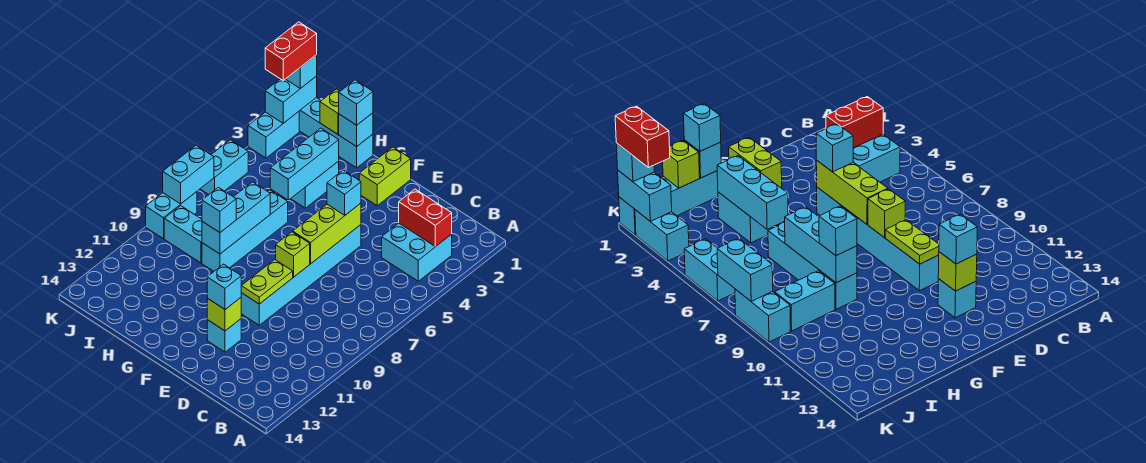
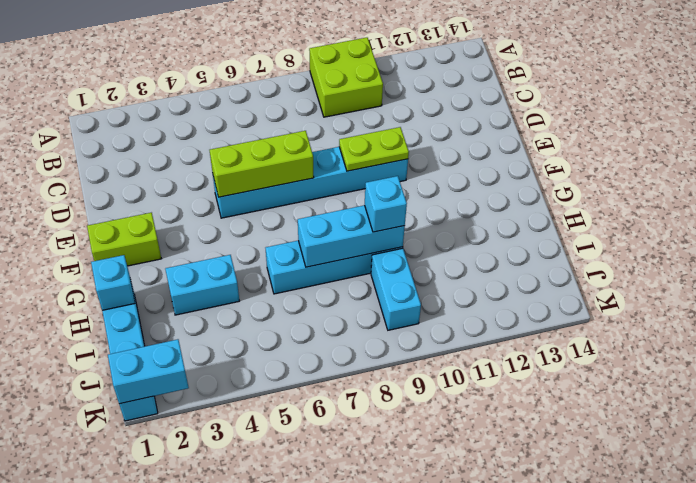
lime 2x2 brick [309,38,383,117] -> none
none -> cyan 2x2 brick [382,223,452,281]
none -> cyan 1x1 brick [207,319,241,352]
none -> cyan 1x2 brick [248,112,299,158]

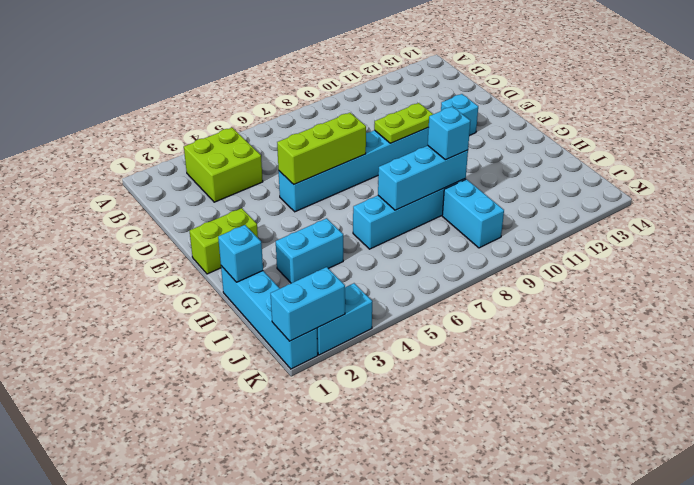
lime 2x2 brick [184,128,263,202] -> cyan 2x2 brick [382,223,452,281]
none -> cyan 1x2 brick [200,140,248,195]
none -> cyan 1x2 brick [146,192,197,239]
none -> red 1x2 brick [399,189,452,247]

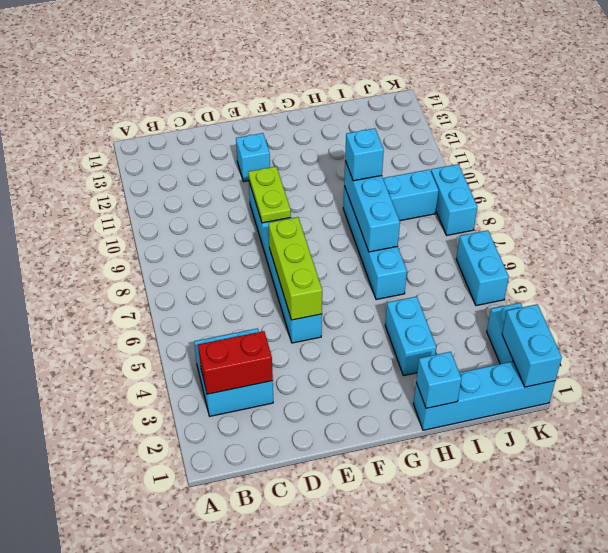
none -> lime 1x2 brick [359,147,411,205]
none -> lime 1x1 brick [276,232,310,277]
none -> lime 1x1 brick [207,298,241,331]

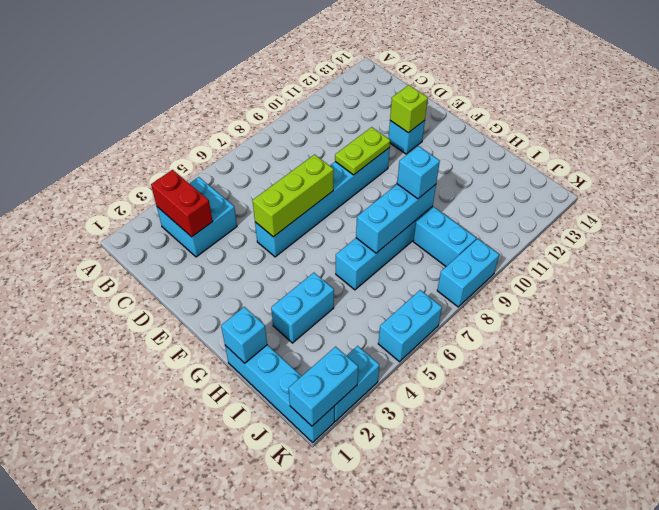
none -> lime 1x2 brick [359,147,411,205]
none -> lime 1x1 brick [276,232,310,277]
none -> cyan 1x3 brick [270,128,339,200]

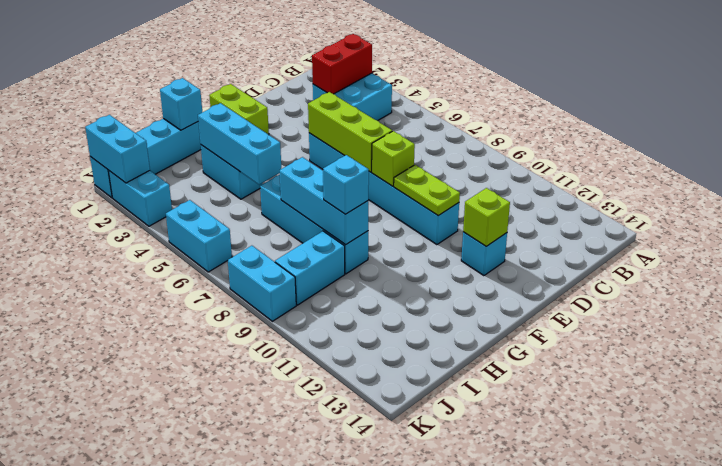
none -> lime 1x1 brick [320,89,340,134]
none -> cyan 1x2 brick [163,145,214,204]
none -> cyan 1x1 brick [327,170,361,215]

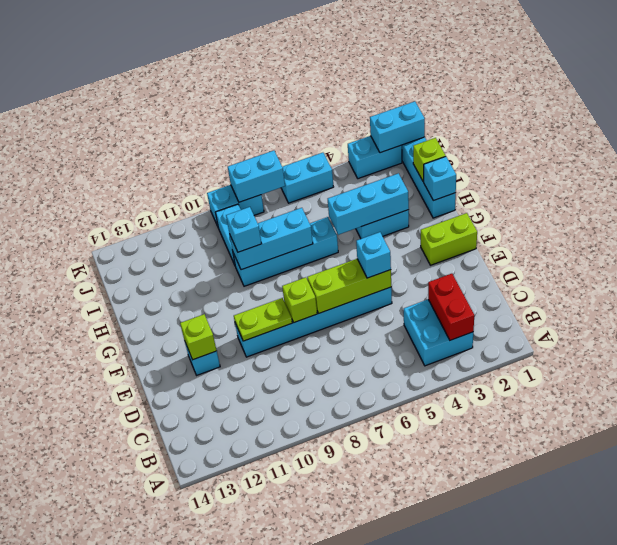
none -> cyan 1x1 brick [207,264,241,309]
none -> cyan 1x1 brick [339,80,373,125]
none -> cyan 1x1 brick [286,55,317,89]

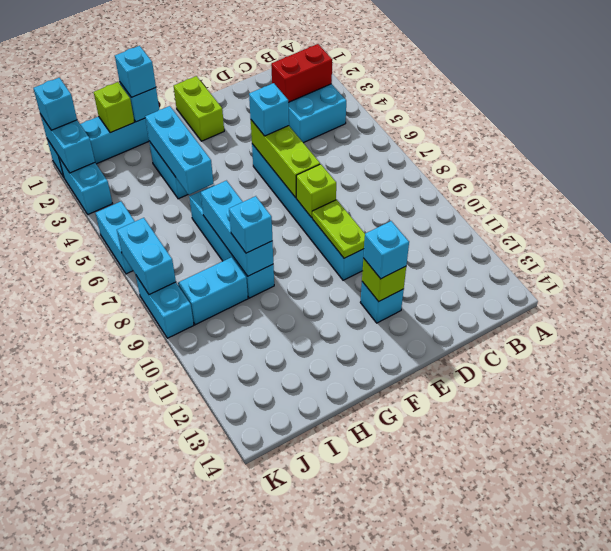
none -> red 1x2 brick [265,22,317,80]

